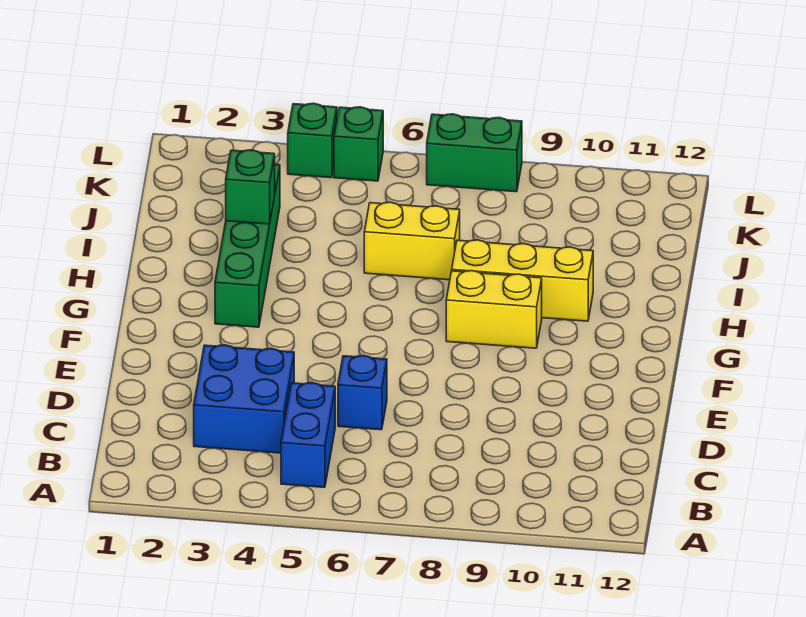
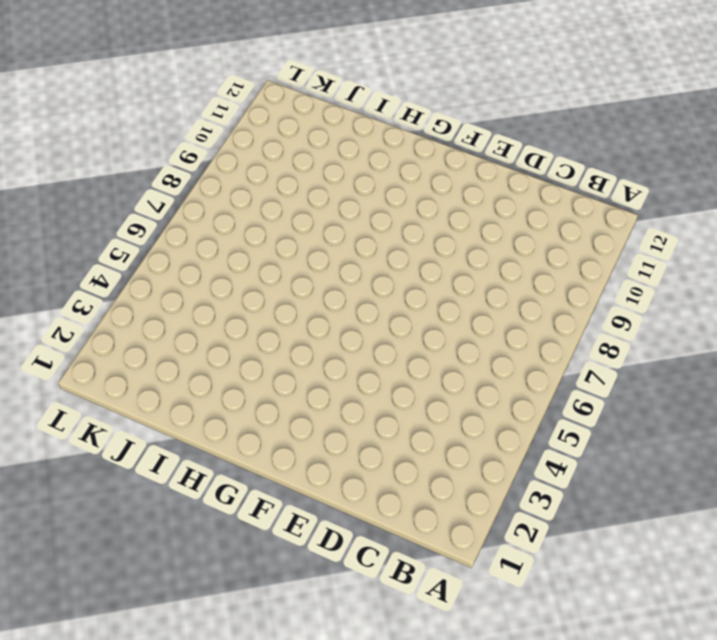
none -> blue 1x2 brick [281,383,335,487]
none -> blue 2x2 brick [194,345,294,453]

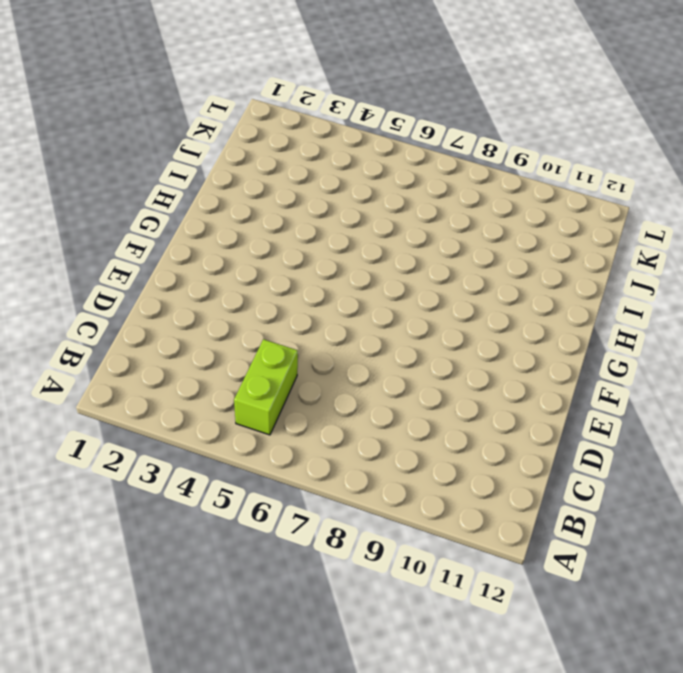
lime 1x2 brick [234,339,298,435] -> blue 1x2 brick [281,383,335,487]
none -> blue 2x2 brick [194,345,294,453]
none -> blue 1x1 brick [338,356,387,430]

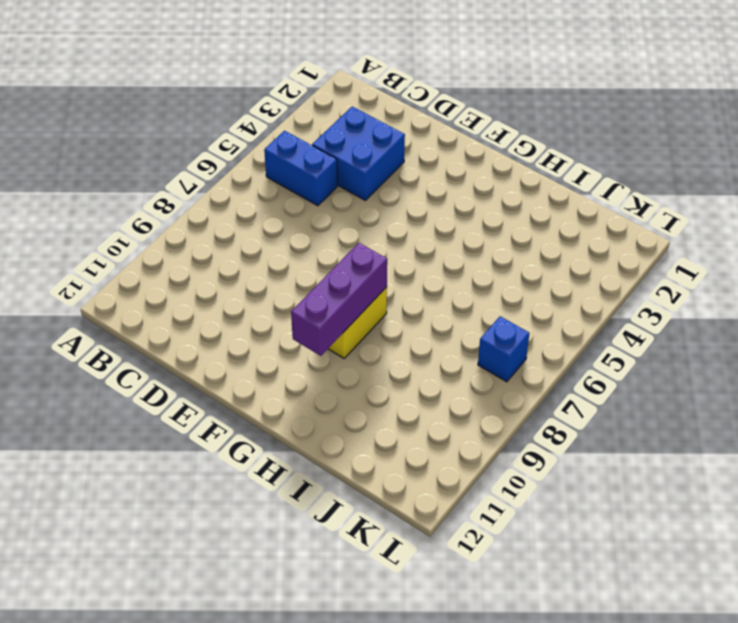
purple 1x3 brick [291,243,387,356] -> none
blue 1x1 brick [478,316,529,382] -> blue 1x1 brick moved to [338,356,387,430]
none -> green 1x4 brick [215,164,280,327]
none -> yellow 1x3 brick [452,240,593,321]

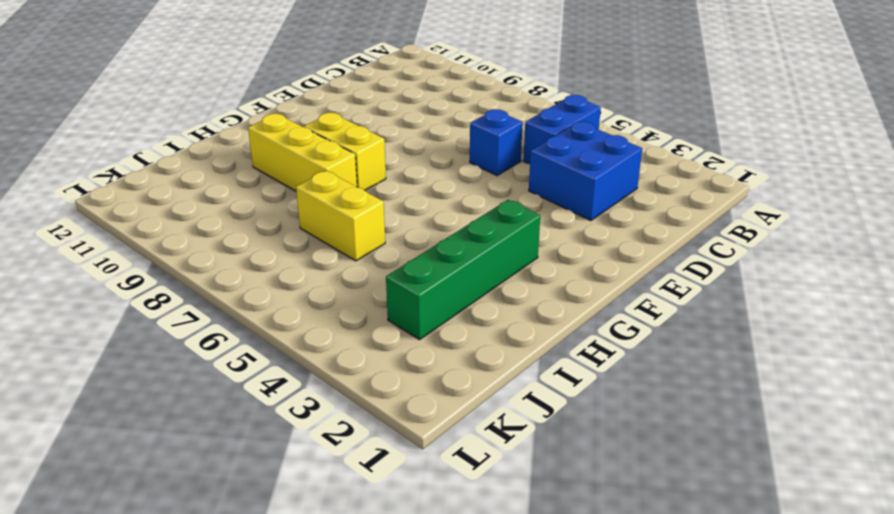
none -> green 1x1 brick [288,103,337,178]
none -> green 1x1 brick [334,107,383,181]

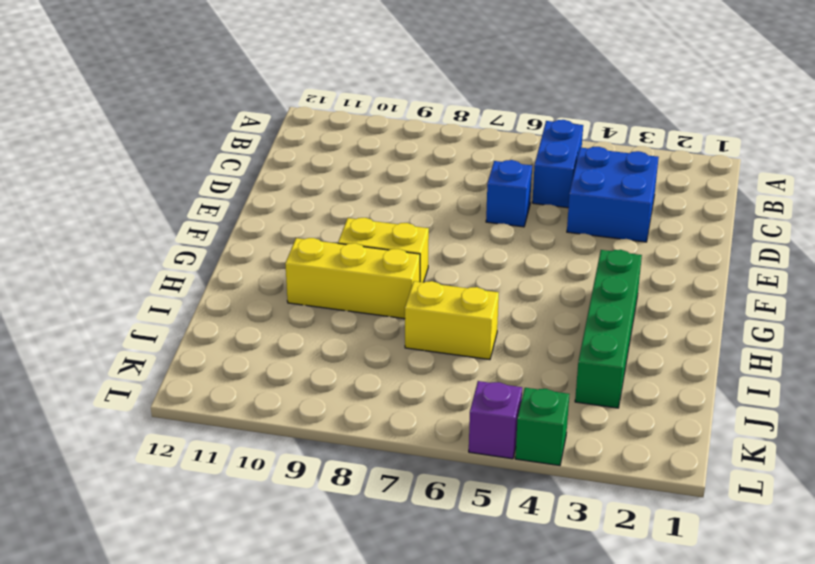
purple 1x1 brick [469,381,522,459] -> green 1x1 brick [334,107,383,181]
none -> green 1x2 brick [427,114,522,192]
none -> green 1x1 brick [226,150,275,224]

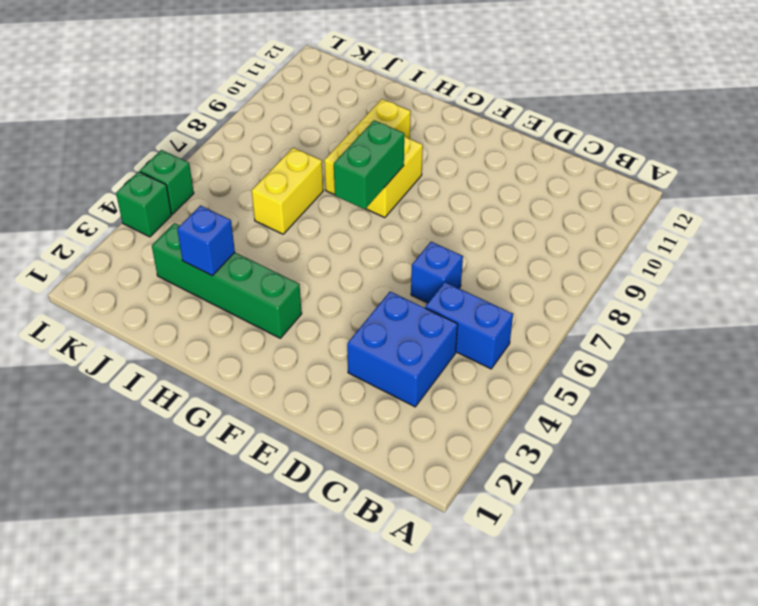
green 1x2 brick [334,120,404,209] -> green 1x2 brick moved to [427,114,522,192]
blue 1x1 brick [177,206,235,276] -> green 1x1 brick [226,150,275,224]

